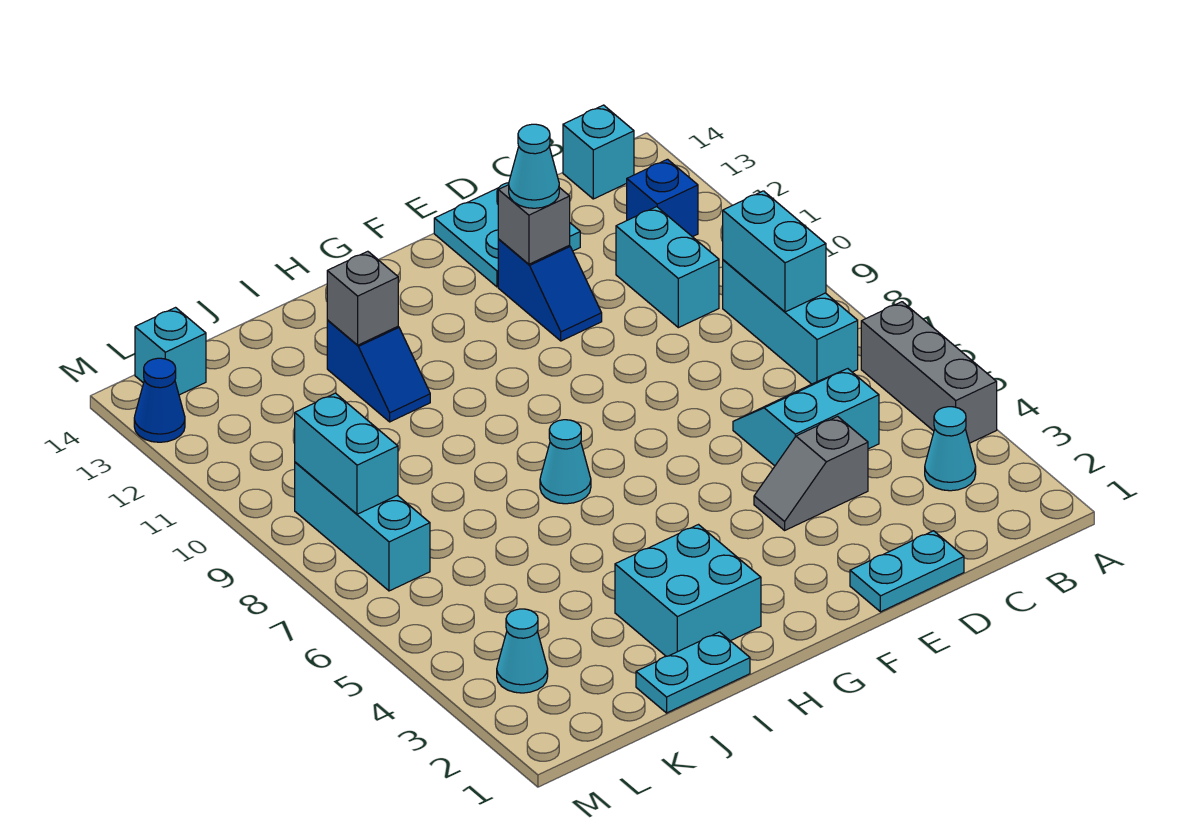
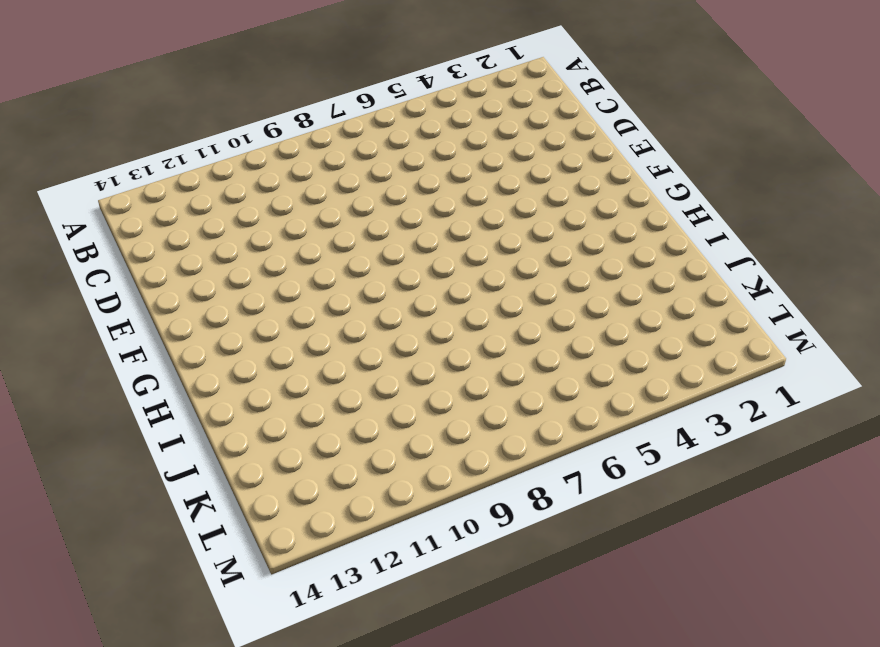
none -> grey 1x3 brick [861,302,997,443]
none -> cyan 1x1 cone [925,407,976,491]
none -> cyan 1x3 brick [723,260,858,384]

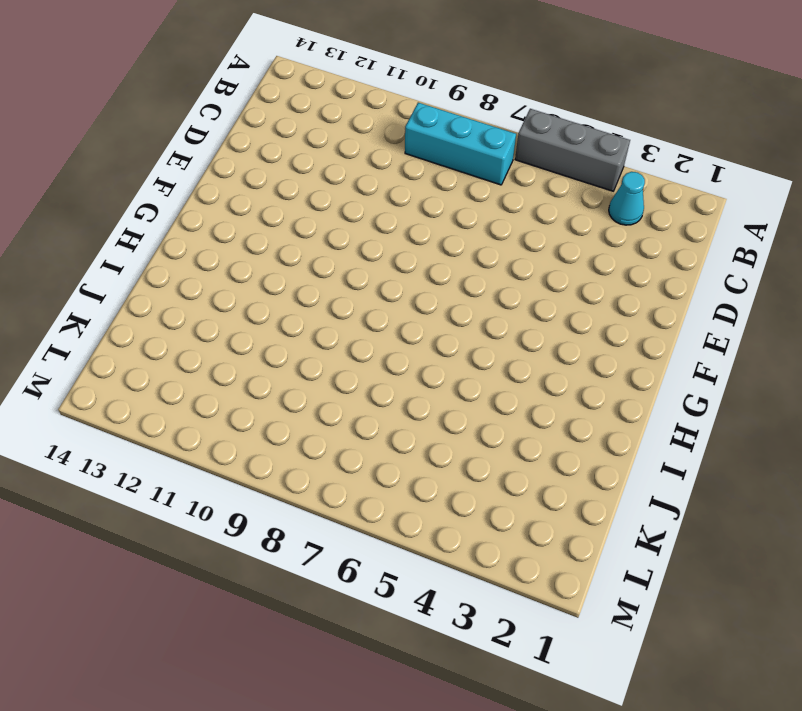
none -> blue 1x1 brick [627,159,698,237]
none -> cyan 1x1 brick [563,105,634,199]
none -> cyan 2x2 slope [733,369,879,466]

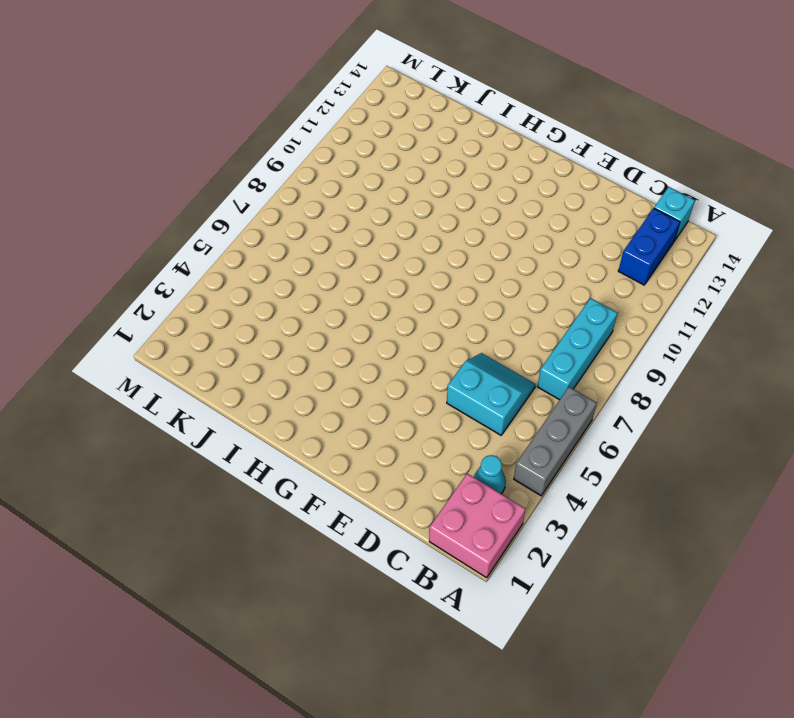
pink 2x2 brick [429,473,525,578] -> none
blue 1x2 brick [618,208,680,285] -> blue 1x1 brick [627,159,698,237]
none -> cyan 1x2 brick [616,207,719,328]
none -> cyan 1x2 plate [850,531,964,612]
none -> grey 1x2 slope [754,416,868,530]

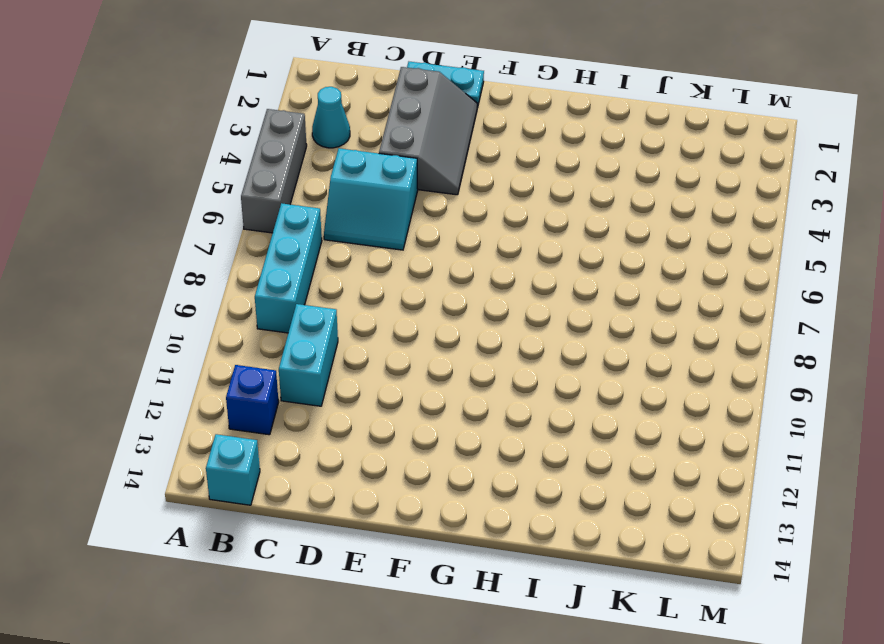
grey 2x3 slope [379,67,477,195] -> grey 1x2 slope [754,416,868,530]
none -> cyan 2x2 plate [434,183,580,287]
none -> blue 1x2 slope [498,239,602,341]
none -> cyan 2x2 brick [615,525,761,656]

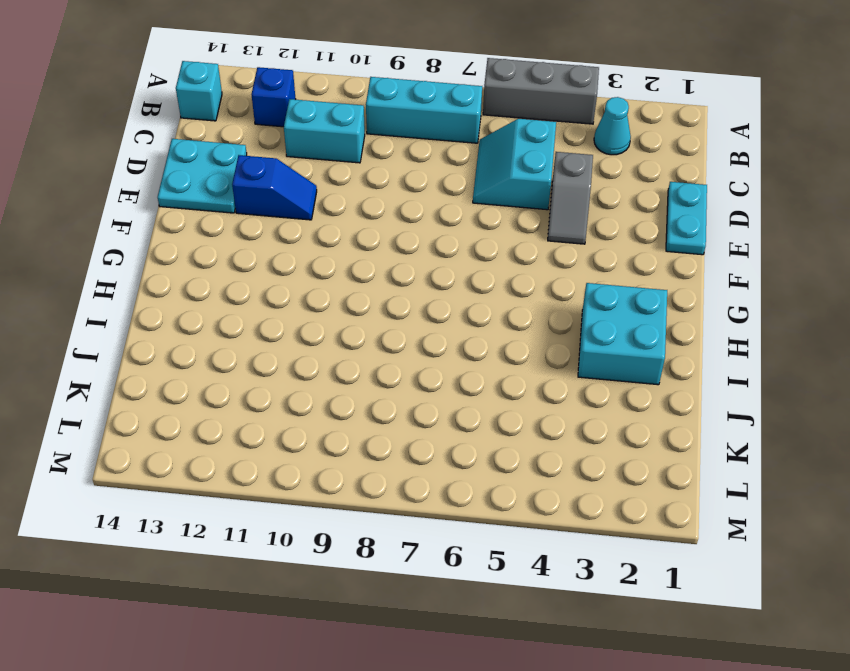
none -> cyan 1x1 cone [540,420,591,504]
none -> cyan 1x2 plate [636,632,750,713]
none -> blue 1x2 slope [327,320,430,422]

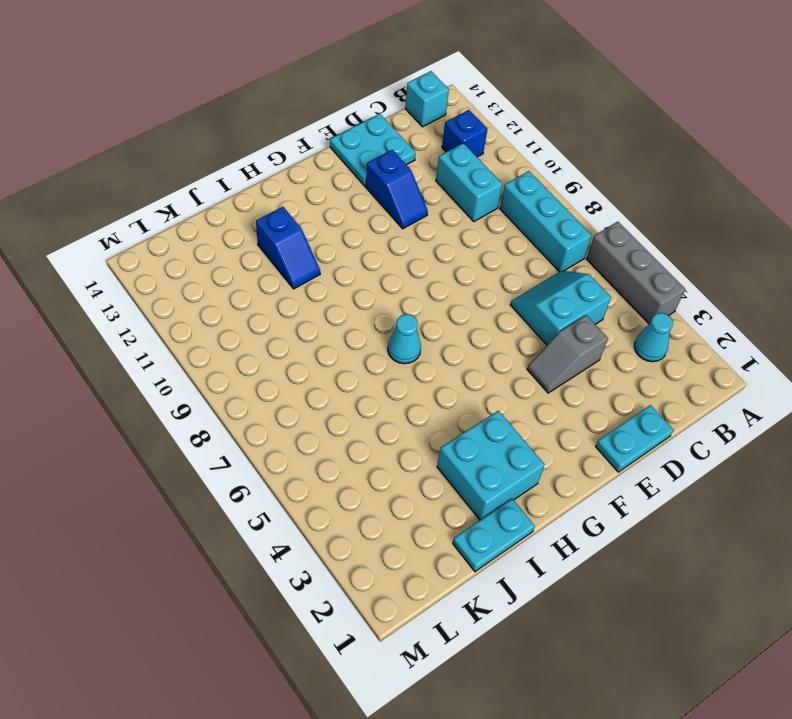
none -> cyan 1x1 cone [497,609,548,693]
none -> cyan 1x3 brick [295,462,430,591]
none -> cyan 1x1 brick [135,308,206,395]

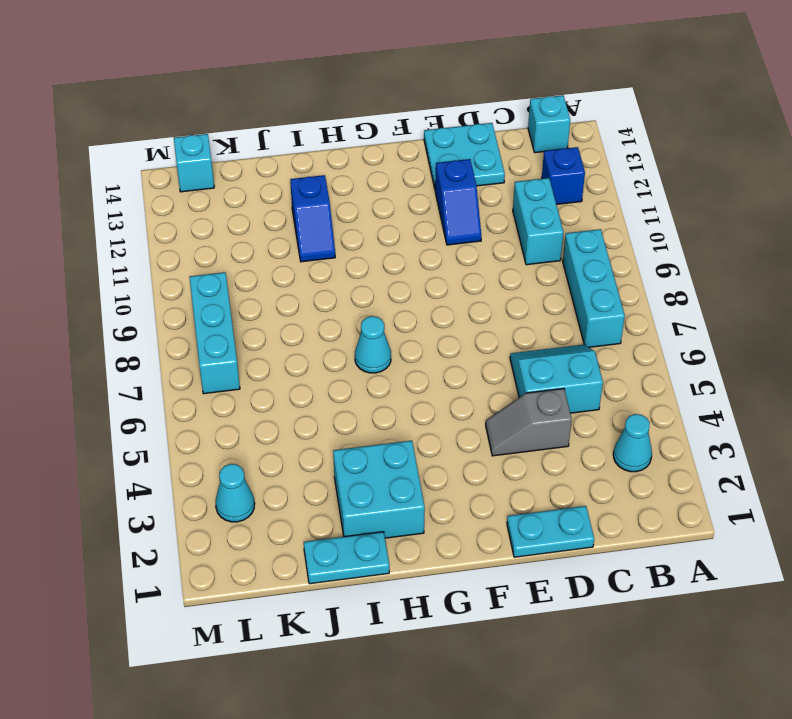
none -> grey 1x3 brick [861,302,997,443]
none -> blue 1x1 cone [134,358,185,442]
none -> cyan 1x2 brick [723,191,826,312]

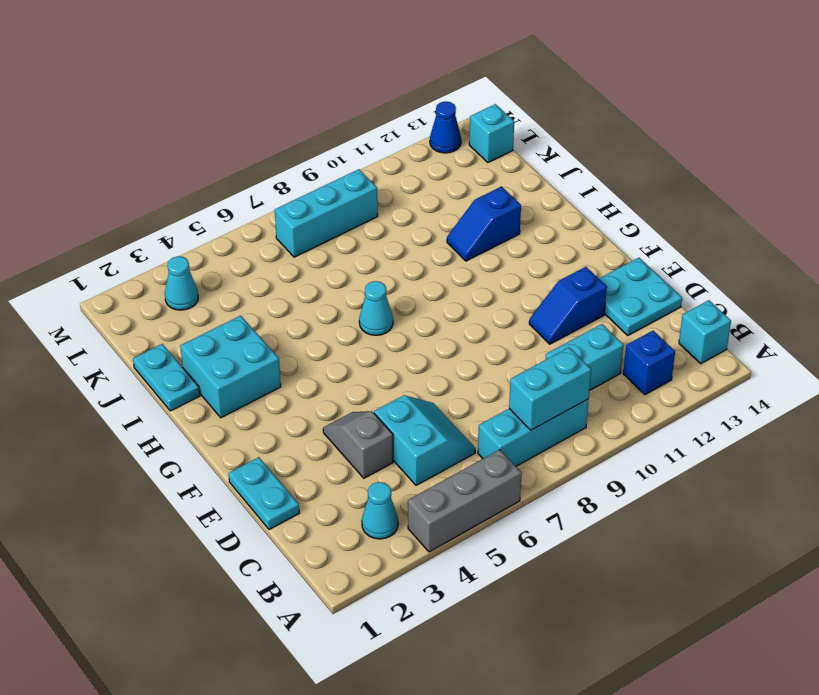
none -> grey 1x1 brick [498,185,570,264]
none -> grey 1x1 brick [327,251,398,345]
none -> cyan 1x2 brick [295,393,398,514]

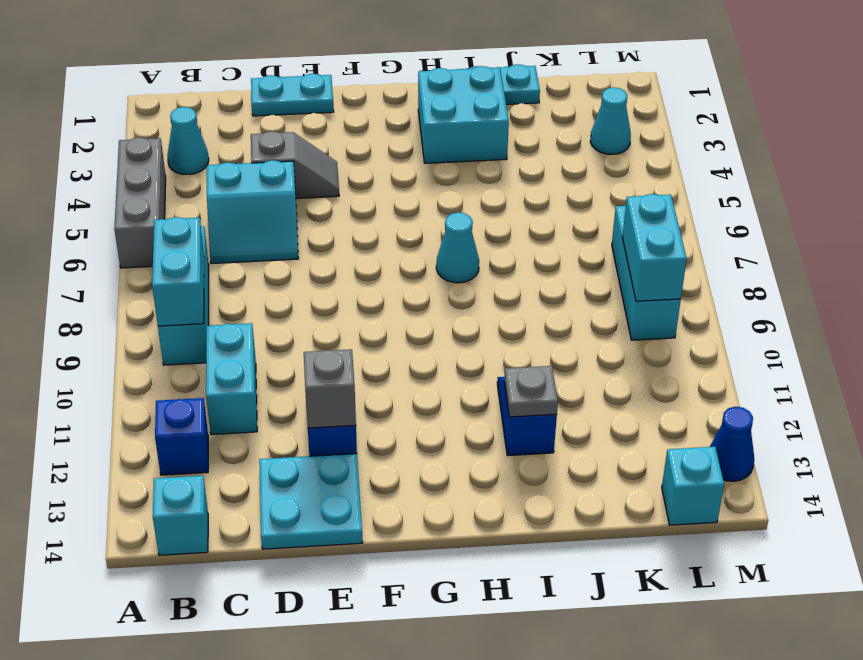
grey 1x1 plate [504,366,558,417] -> grey 1x1 brick [327,251,398,345]
none -> cyan 1x1 cone [509,124,559,208]

